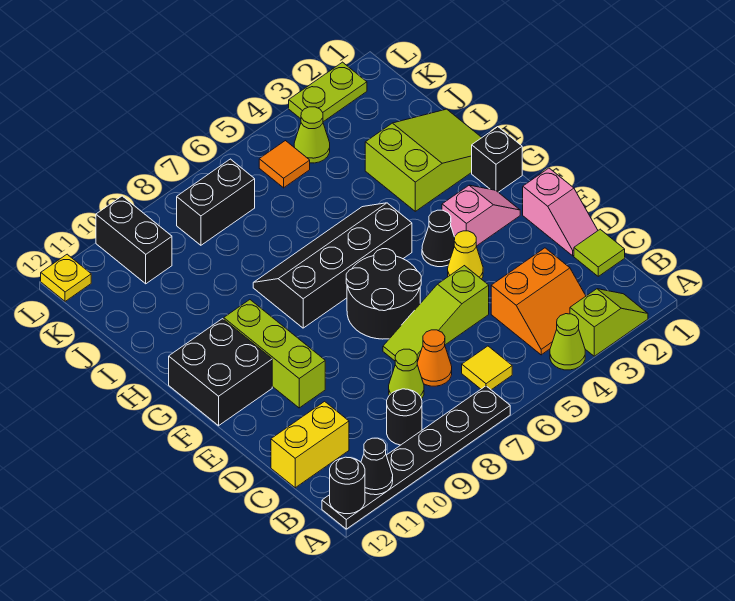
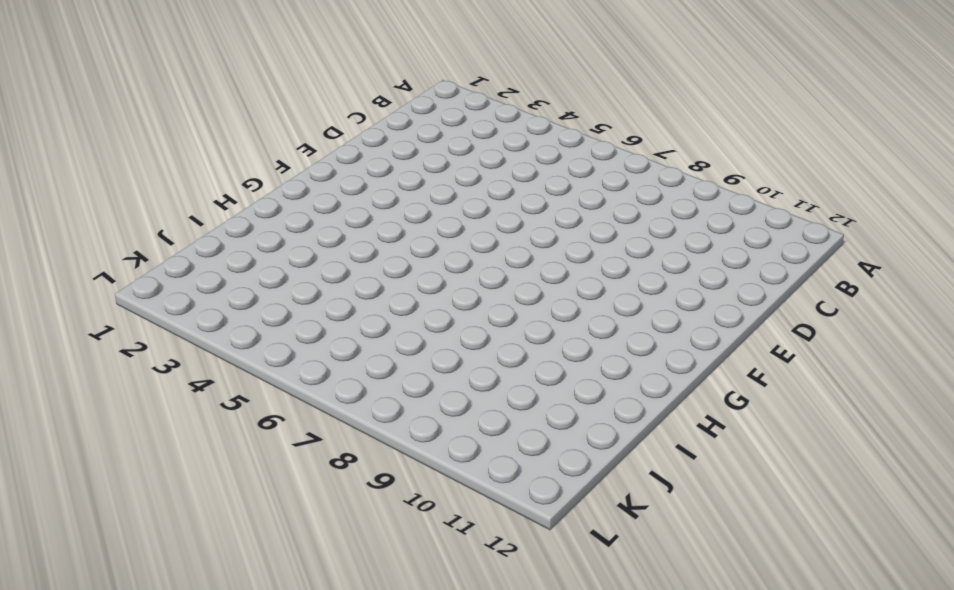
none -> lime 1x2 slope [570,289,648,356]
none -> lime 1x1 cone [550,314,585,370]
none -> black 1x6 plate [322,386,510,529]

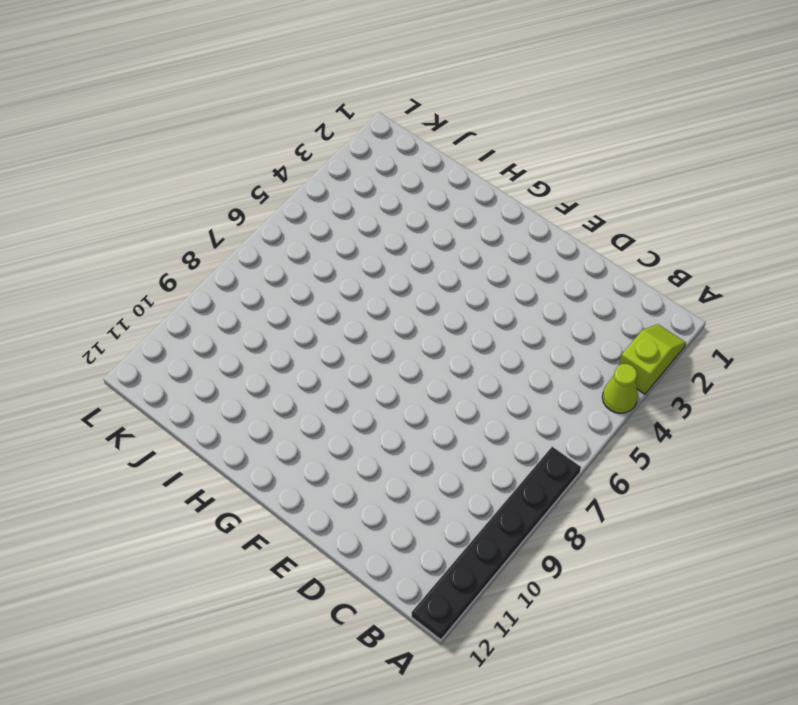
none -> orange 2x2 slope [491,248,586,355]
none -> yellow 1x1 tile [462,346,512,390]
none -> black 1x1 round brick [387,389,422,445]

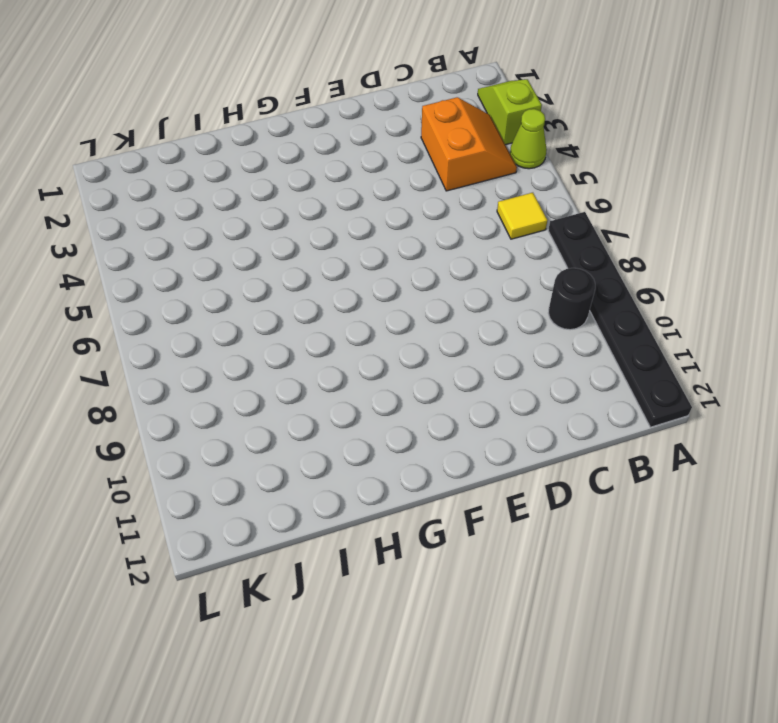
none -> lime 1x1 tile [574,229,625,276]
none -> orange 1x1 cone [417,330,452,386]
none -> lime 1x1 cone [389,349,424,399]

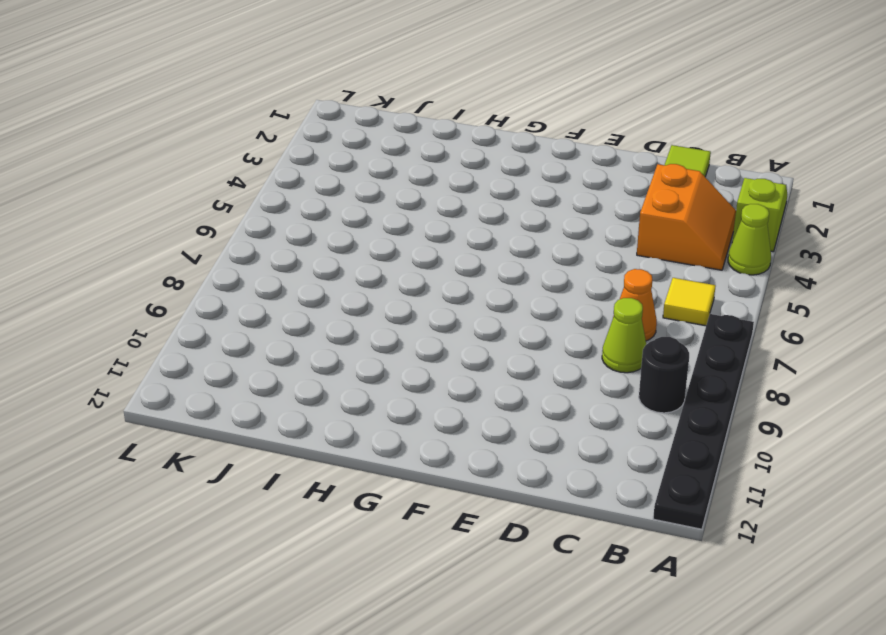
none -> yellow 1x2 brick [271,401,349,488]
none -> pink 1x2 slope [523,168,598,256]
none -> lime 1x3 slope [383,266,489,362]

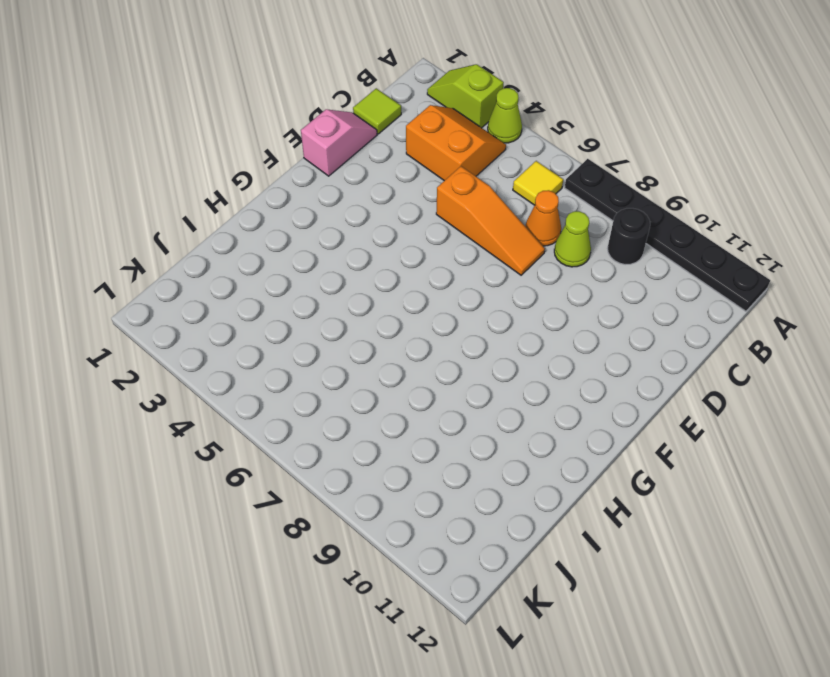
orange 1x3 slope [436,166,545,275] -> lime 1x3 slope [383,266,489,362]
none -> yellow 1x2 brick [271,401,349,488]
none -> yellow 1x1 cone [448,231,483,279]
none -> black 2x2 round brick [346,249,421,339]

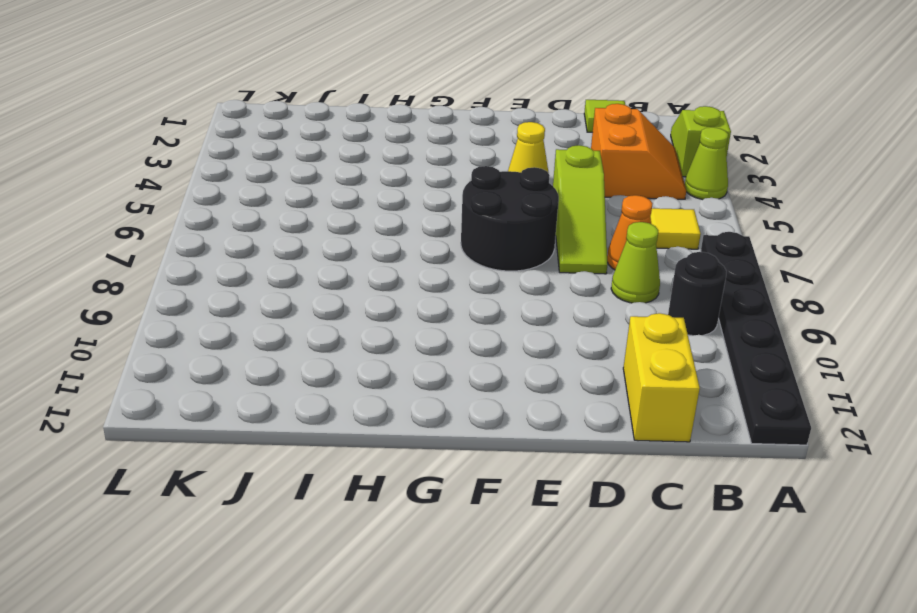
none -> pink 1x2 slope [523,168,598,256]
none -> lime 1x3 brick [224,300,325,408]
none -> pink 1x2 slope [442,185,520,246]

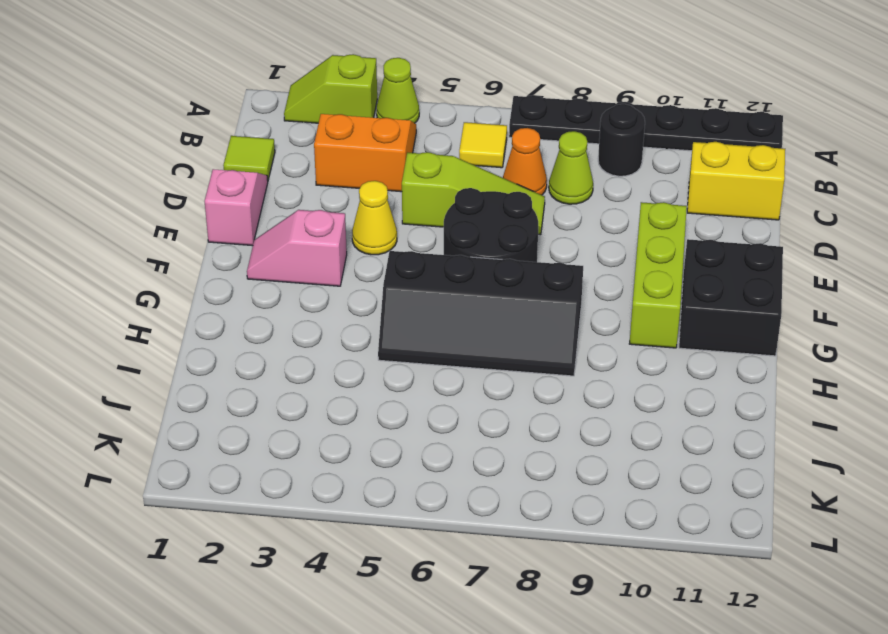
none -> black 1x1 cone [422,210,455,267]
none -> black 1x1 brick [472,127,522,192]
none -> lime 2x3 slope [365,109,482,211]

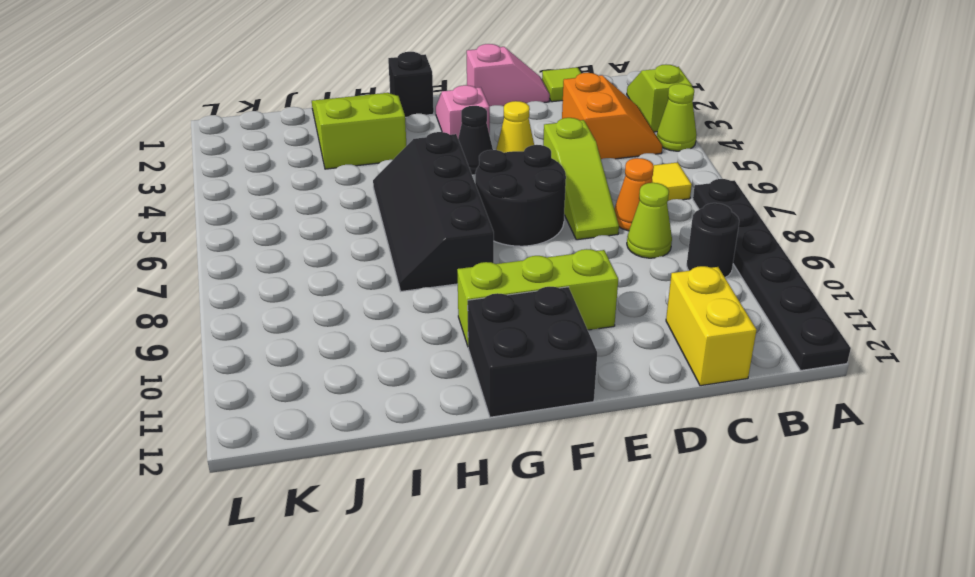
none -> lime 1x1 cone [294,107,330,163]
none -> orange 1x1 tile [259,141,310,188]
none -> black 1x2 brick [177,159,255,245]

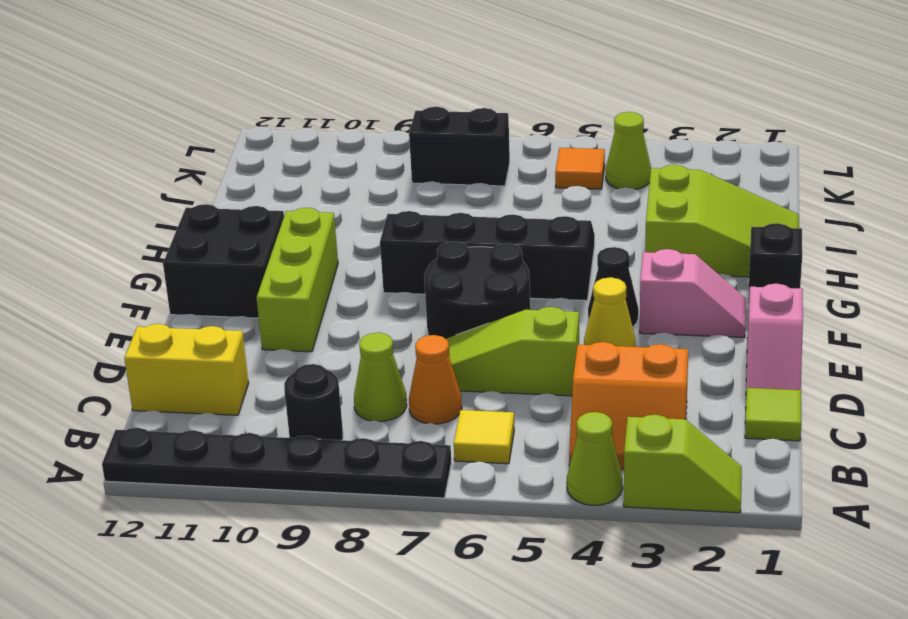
none -> black 1x2 brick [96,196,172,284]
none -> lime 1x2 plate [289,62,367,122]
none -> yellow 1x1 plate [41,254,91,301]

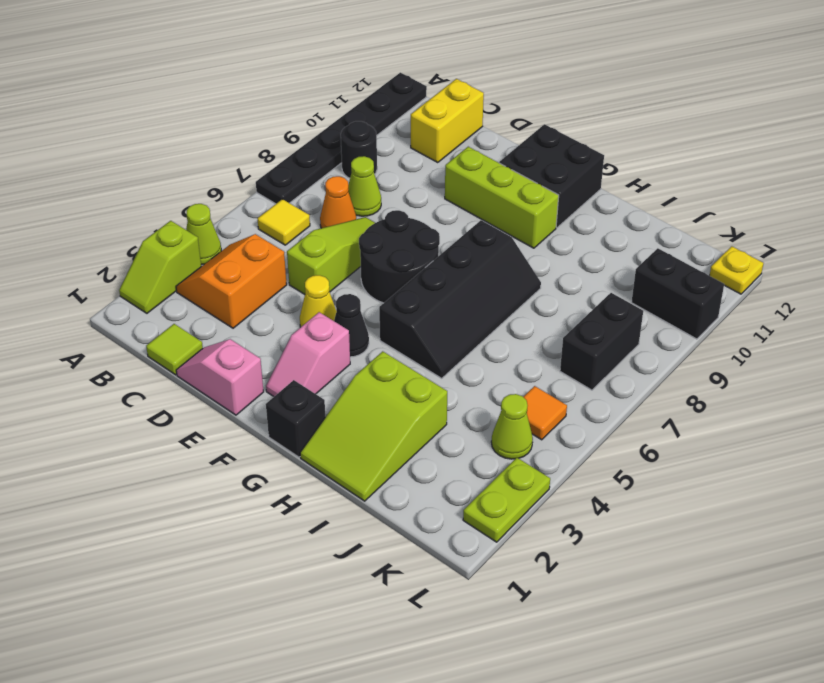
none -> black 1x1 cone [361,438,393,495]
none -> black 1x1 round brick [330,457,365,514]

